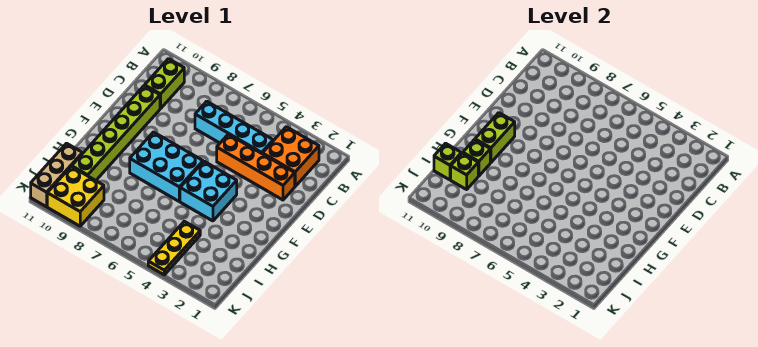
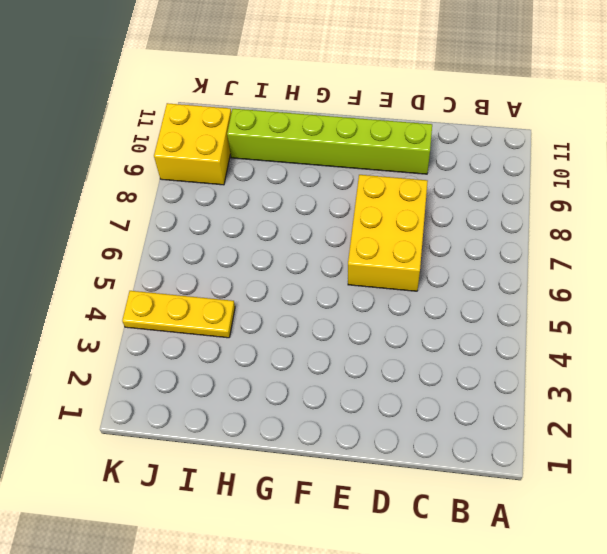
yellow 2x3 brick [348,175,428,291] -> none
none -> orange 2x2 brick [262,127,319,186]
none -> lime 1x2 brick [145,59,184,109]
none -> cyan 1x4 brick [195,101,273,153]

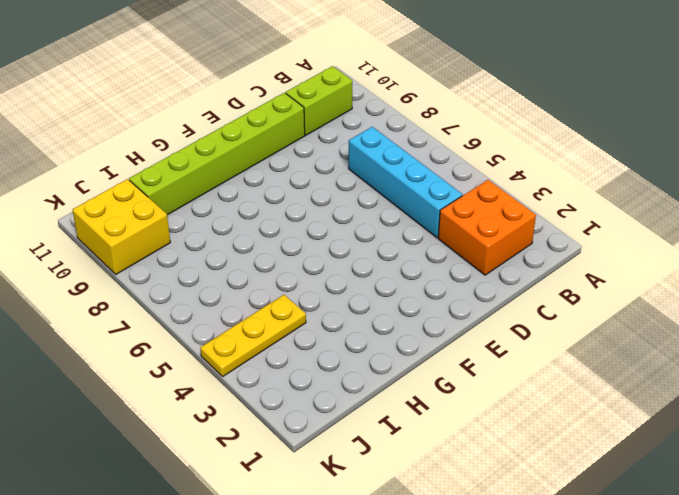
none -> orange 1x4 brick [217,134,295,200]
none -> cyan 2x2 brick [180,161,237,221]
none -> cyan 2x3 brick [130,132,203,201]

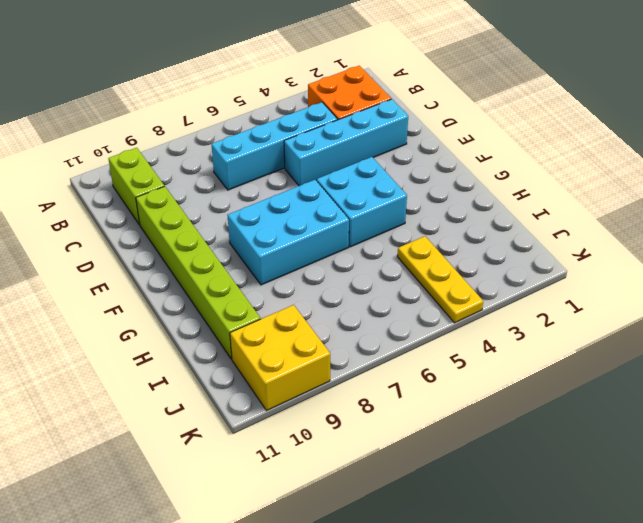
cyan 1x4 brick [284,99,408,186] -> orange 1x4 brick [217,134,295,200]
none -> tan 1x3 brick [31,143,82,207]
none -> lime 1x2 brick [475,113,515,163]
none -> lime 1x1 brick [463,140,490,176]

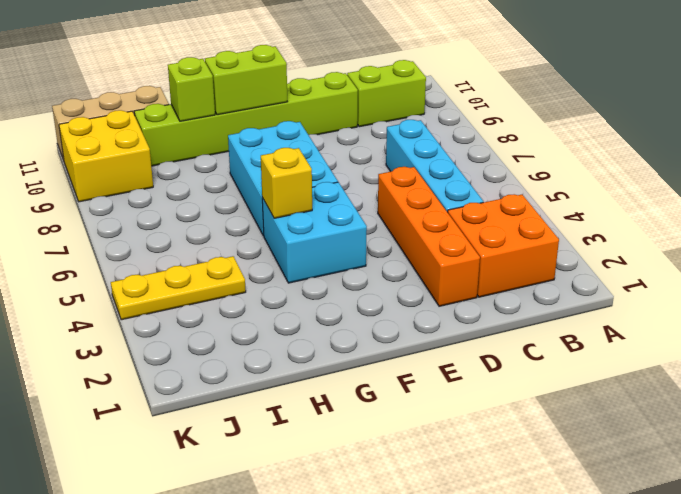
yellow 1x1 brick [261,148,312,218] -> none
none -> lime 1x1 brick [451,153,478,189]
none -> lime 1x1 brick [434,143,461,180]

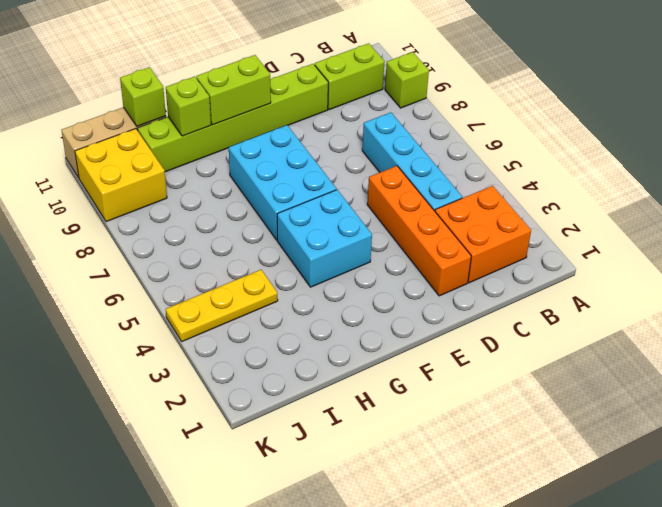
lime 1x1 brick [385,52,429,108] -> lime 1x1 brick moved to [451,153,478,189]

